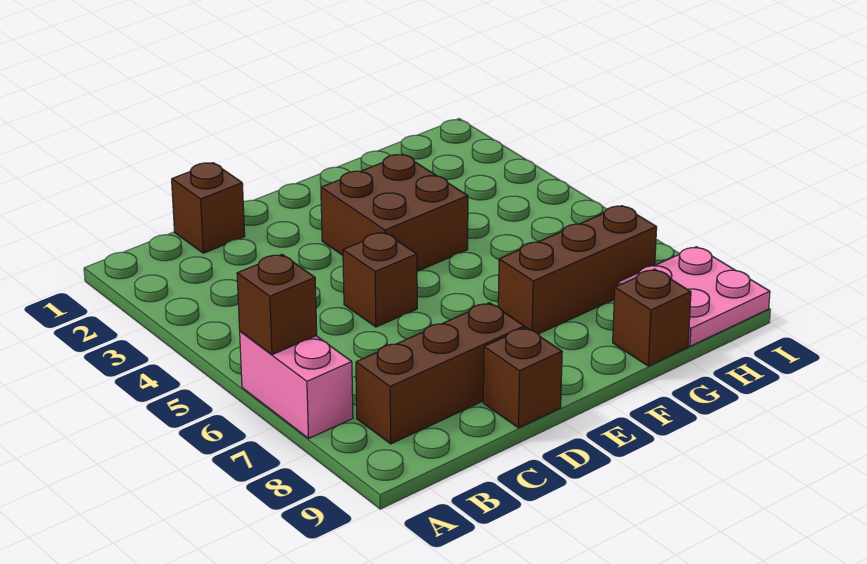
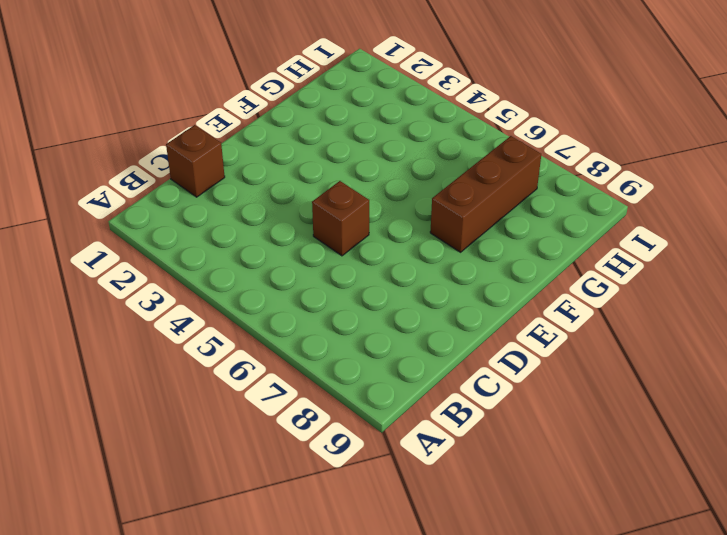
none -> pink 1x2 brick [240,331,353,438]
none -> brown 1x3 brick [356,303,525,444]

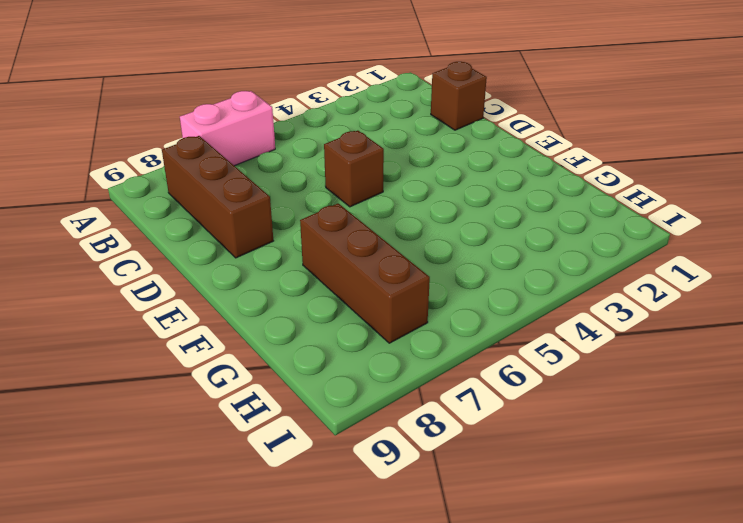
none -> brown 1x1 brick [483,327,562,428]
none -> brown 2x2 brick [321,155,468,271]

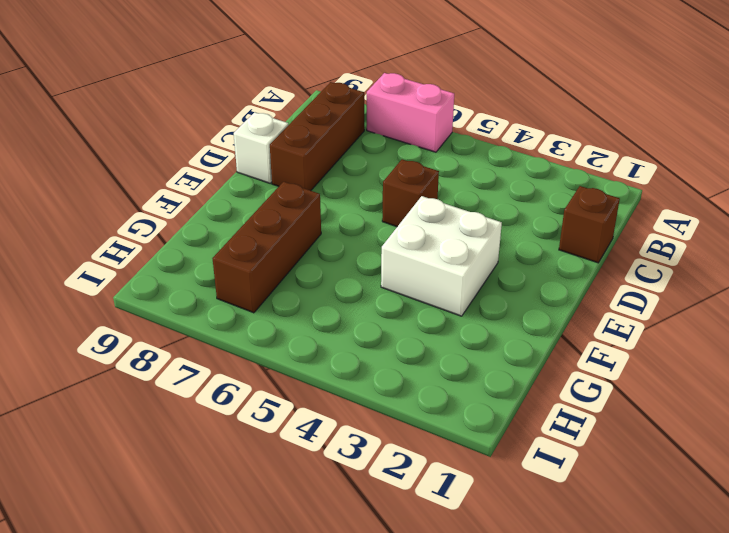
white 1x1 brick [234,112,288,183] -> brown 1x1 brick [483,327,562,428]
white 2x2 brick [381,196,502,316] -> brown 2x2 brick [321,155,468,271]
none -> brown 1x1 brick [613,269,691,366]
none -> pink 2x2 plate [618,247,770,346]

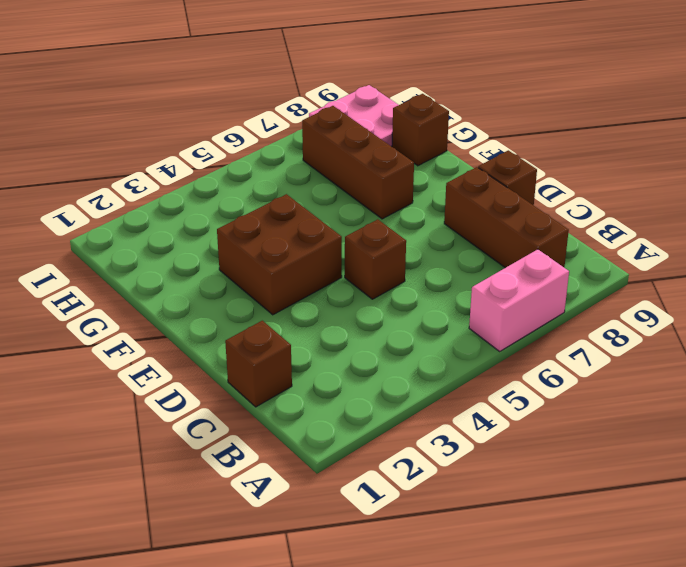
none -> brown 1x1 brick [237,254,317,355]

